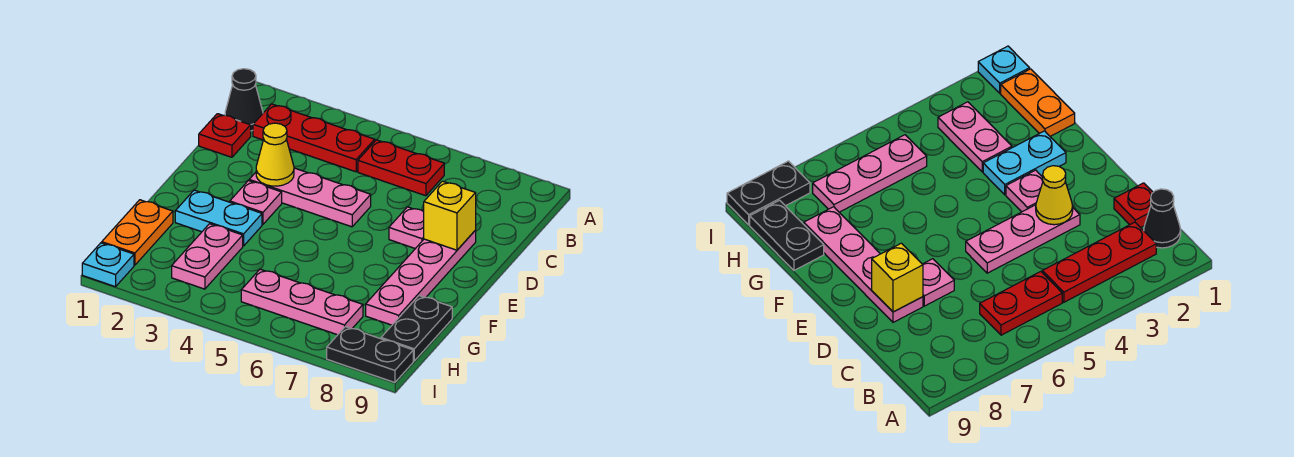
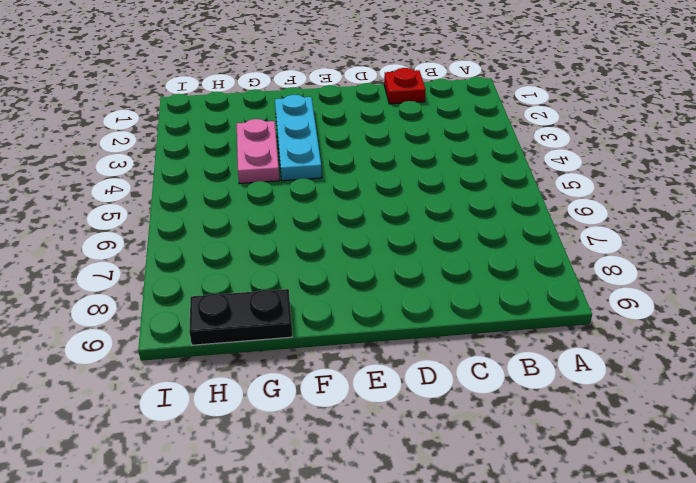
cyan 1x3 plate [275,95,322,181] -> cyan 1x2 plate [175,190,262,246]
pink 1x2 plate [237,119,279,183] -> pink 1x2 plate turned to [172,224,243,289]
none -> black 1x1 cone [225,69,263,131]
none -> red 1x3 plate [253,104,375,172]
none -> red 1x2 plate [358,140,444,196]

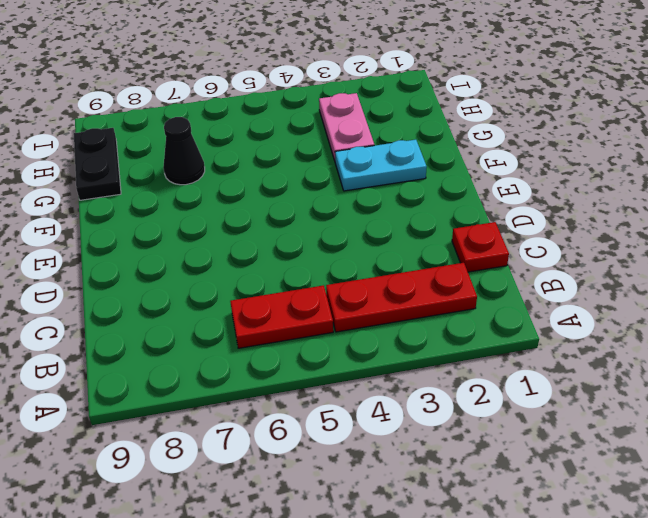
black 1x1 cone [163,117,205,185] -> black 1x1 cone moved to [225,69,263,131]
none -> pink 1x3 plate [249,168,371,227]
none -> pink 1x1 plate [389,207,424,249]
none -> pink 1x4 plate [366,231,476,325]

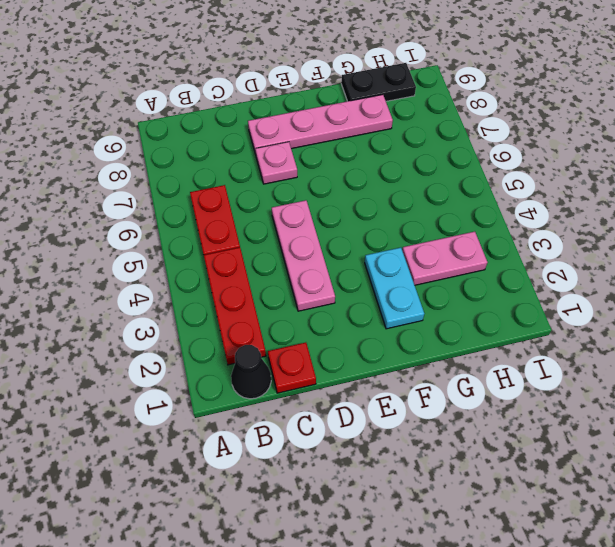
none -> pink 1x1 plate [230,181,282,224]
none -> orange 1x2 plate [102,200,173,265]
none -> pink 1x3 plate [241,269,363,335]

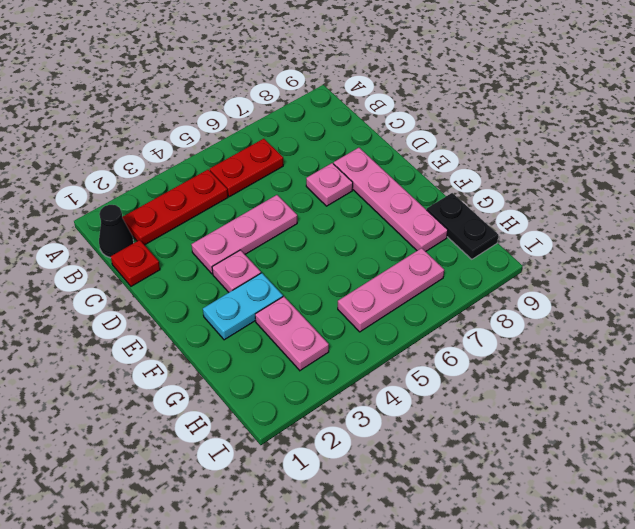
none -> orange 1x2 plate [102,200,173,265]
none -> cyan 1x1 plate [82,243,134,287]
none -> black 1x2 plate [327,327,413,383]

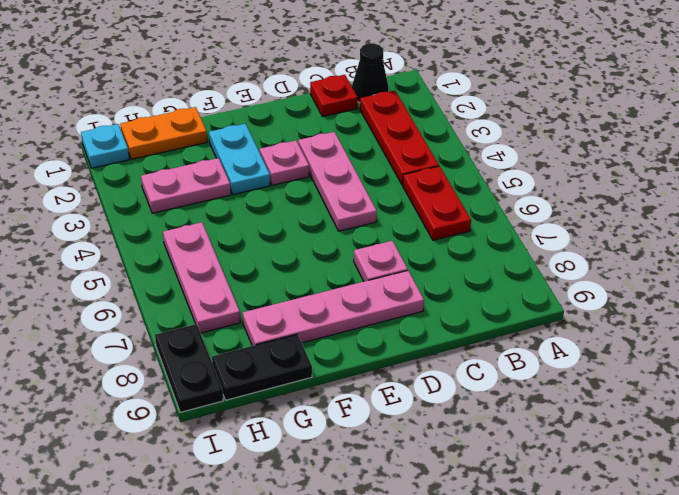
none -> yellow 1x1 cone [256,123,294,186]
none -> yellow 1x1 brick [424,181,476,250]

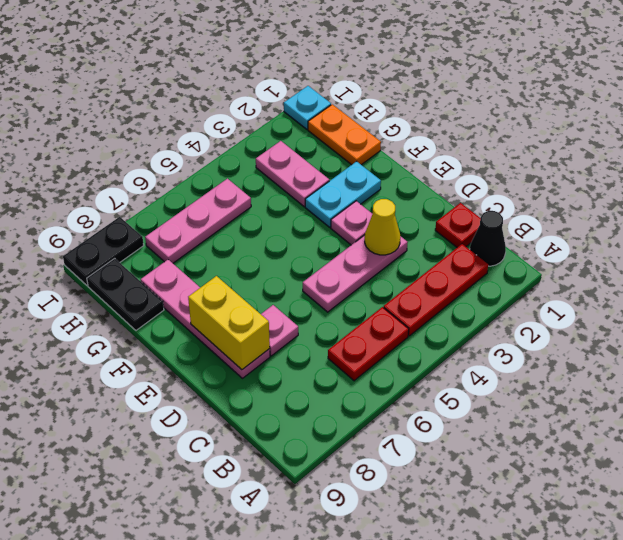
yellow 1x2 brick [188,276,270,370] -> yellow 1x1 brick [424,181,476,250]

